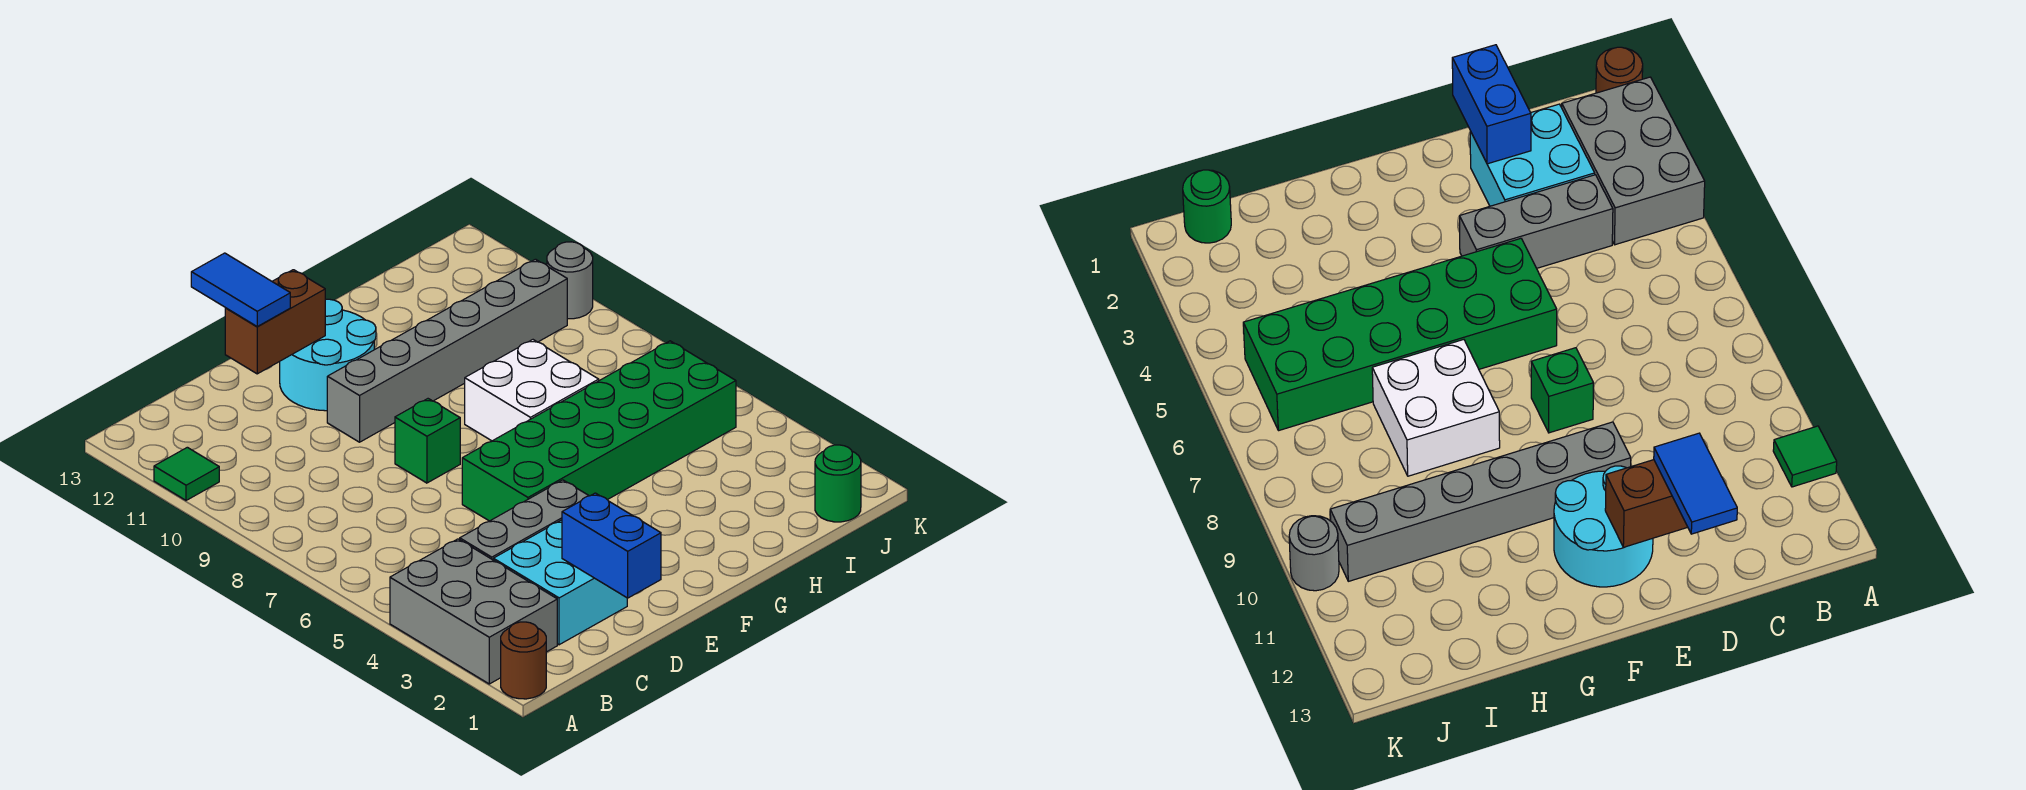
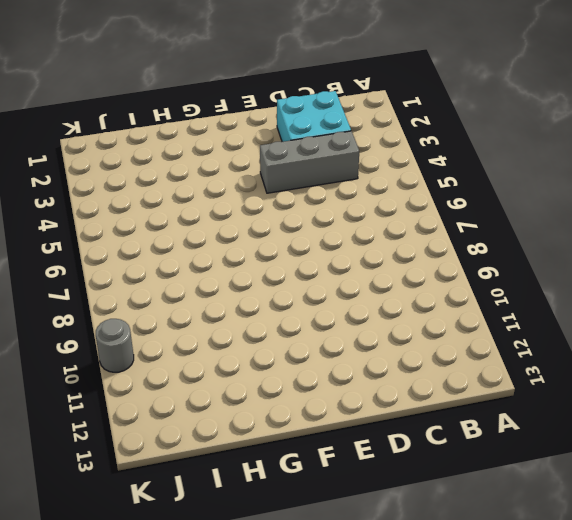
none -> brown 1x1 round brick [501,622,546,699]
none -> grey 2x3 brick [390,539,557,684]
none -> green 1x1 tile [154,447,219,500]

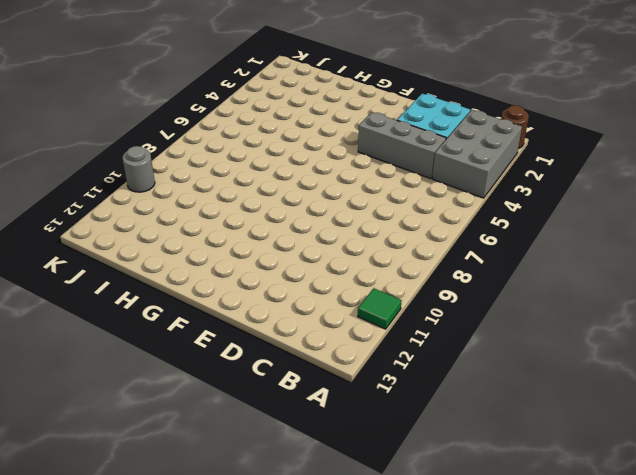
none -> green 2x6 brick [462,341,736,521]
none -> green 1x1 brick [395,399,460,483]
none -> grey 1x6 brick [327,259,567,442]

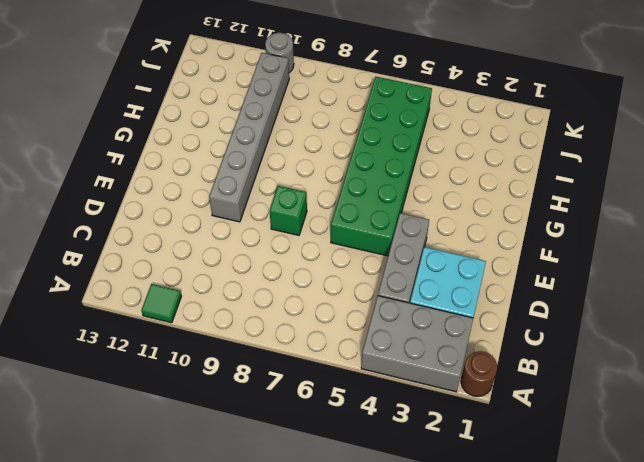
none -> cyan 2x2 round brick [280,299,376,411]
none -> white 2x2 brick [465,340,599,441]
none -> green 1x1 round brick [815,445,861,522]

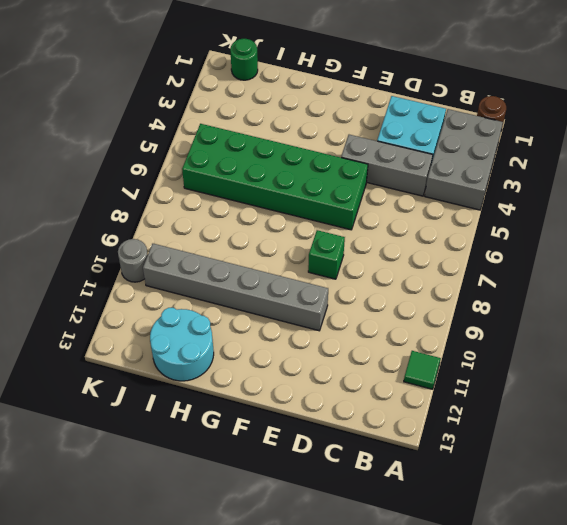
cyan 2x2 round brick [150,308,214,381] -> cyan 2x2 round brick moved to [280,299,376,411]
none -> white 2x2 brick [465,340,599,441]
none -> blue 1x2 brick [562,493,661,598]
none -> brown 1x2 brick [225,270,325,374]

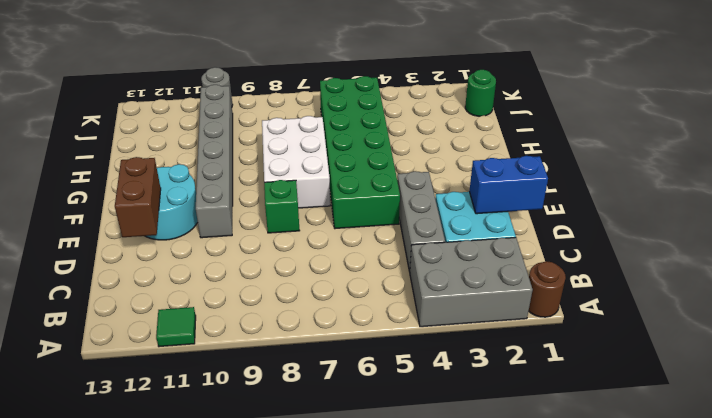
white 2x3 brick [262,116,330,208] -> white 2x2 brick [465,340,599,441]
none -> blue 1x2 tile [191,253,290,326]

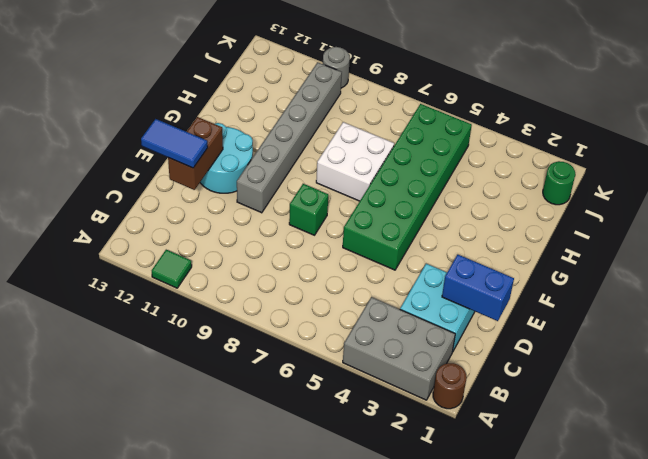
none -> grey 1x3 brick [460,480,589,560]

